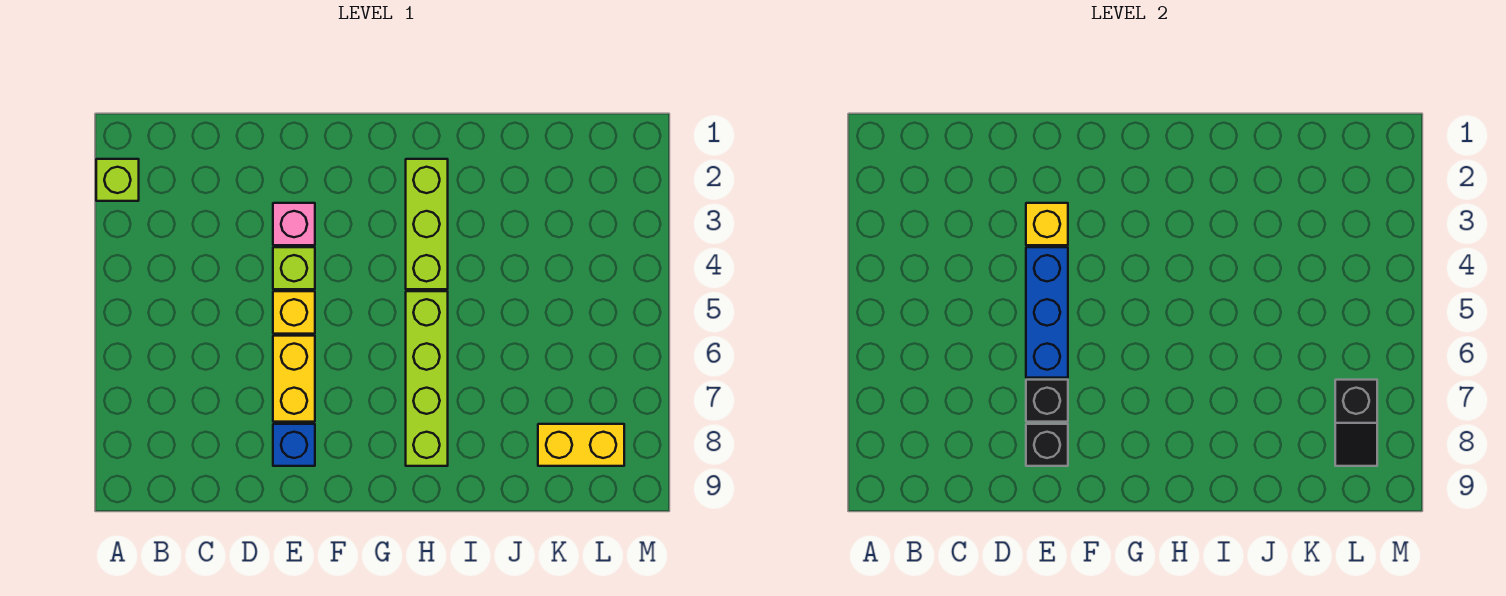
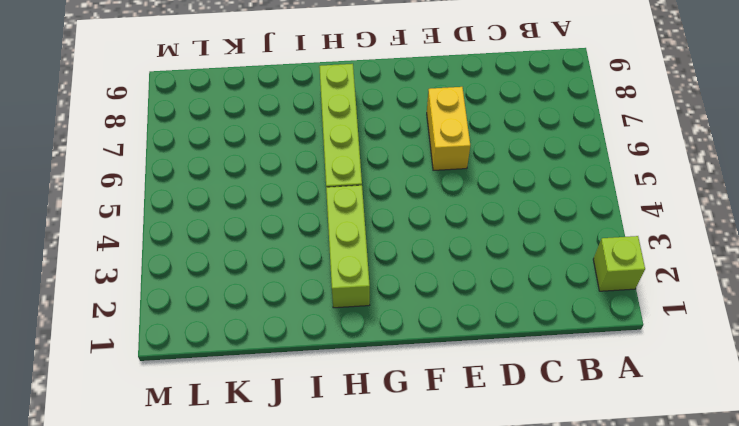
none -> pink 1x1 brick [273,203,315,245]
none -> lime 1x1 brick [273,247,315,289]
none -> yellow 1x1 brick [273,291,315,334]

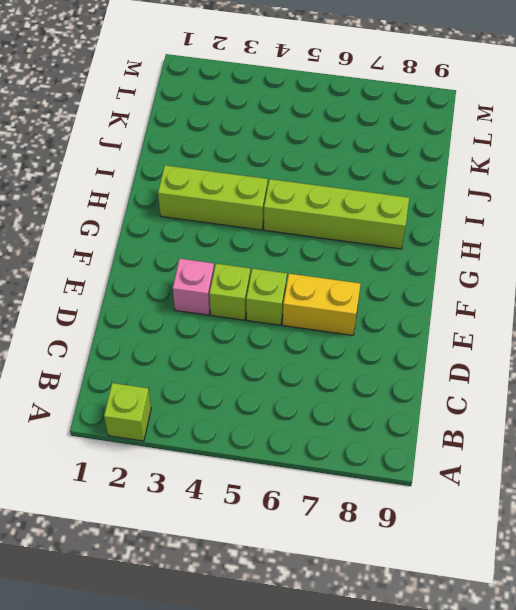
lime 1x1 brick [246,269,287,325] -> yellow 1x1 brick [273,291,315,334]
none -> blue 1x1 brick [273,424,315,466]
none -> yellow 1x2 brick [538,424,624,466]
none -> yellow 1x1 brick [1026,203,1068,245]

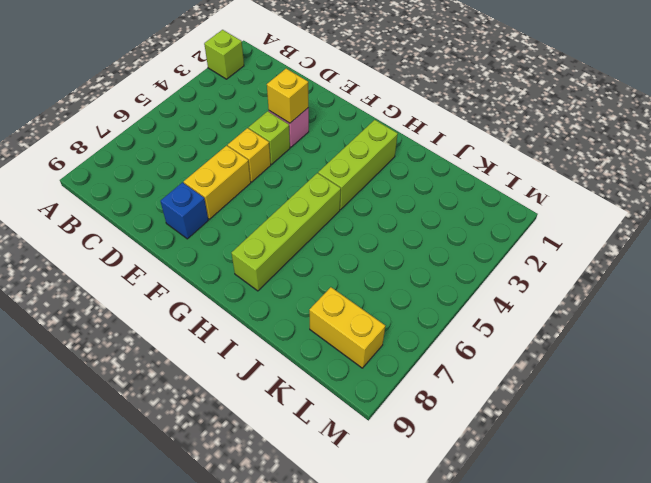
none -> blue 1x3 brick [1026,247,1068,378]
none -> black 1x1 brick [1026,380,1068,422]
none -> black 1x1 brick [1026,424,1068,466]

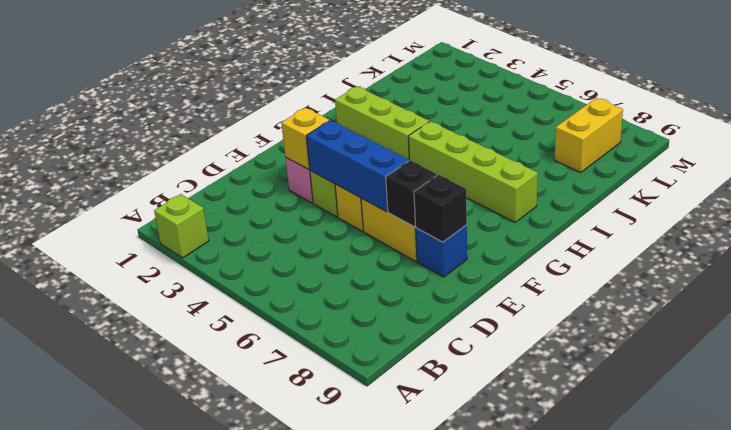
none -> black 1x2 slope [1335,380,1377,466]

